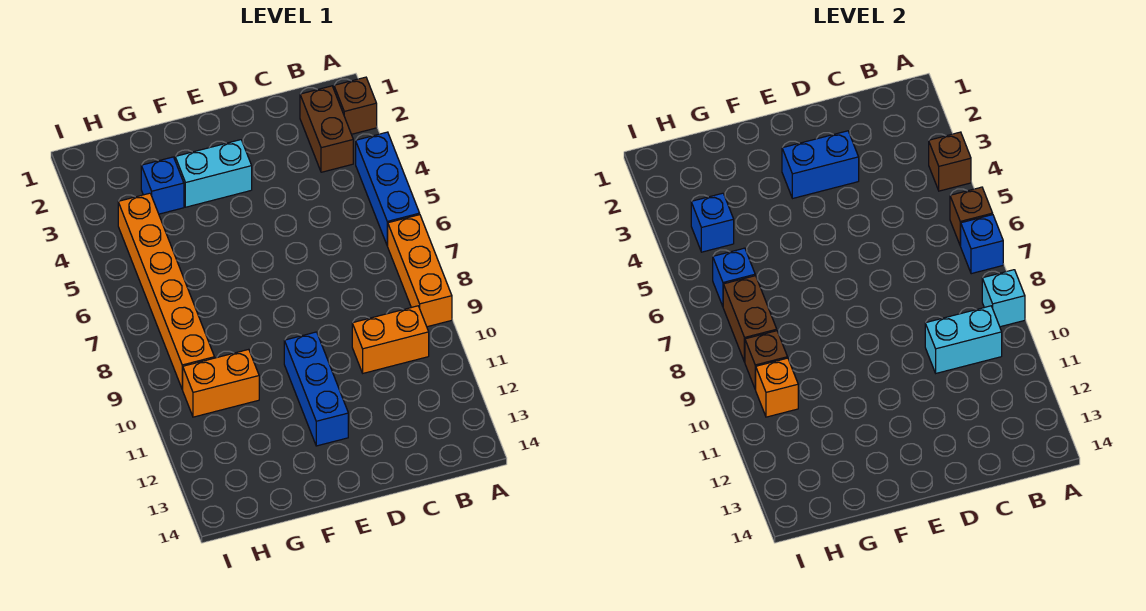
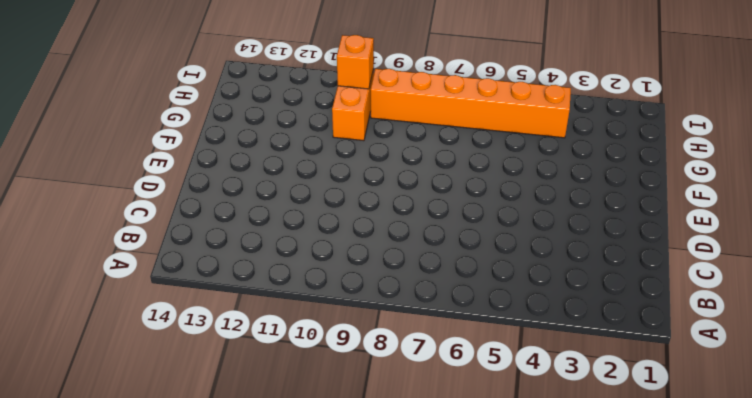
none -> brown 1x1 brick [334,77,377,134]
none -> blue 1x3 brick [356,132,420,246]
none -> orange 1x3 brick [388,215,452,327]

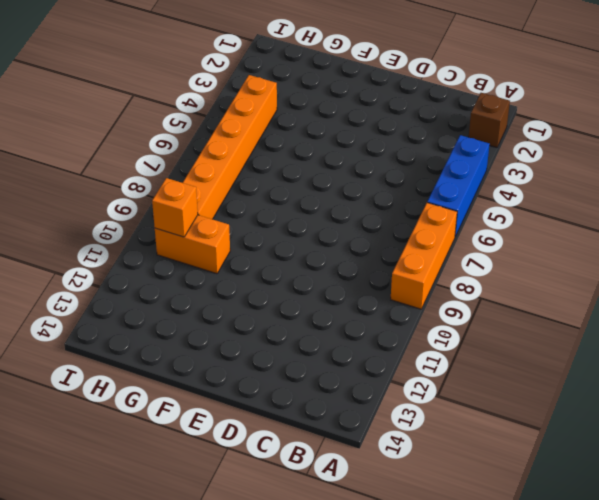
none -> brown 1x2 brick [300,86,353,172]
none -> orange 1x2 brick [352,306,429,373]
none -> cyan 1x2 brick [175,140,252,207]

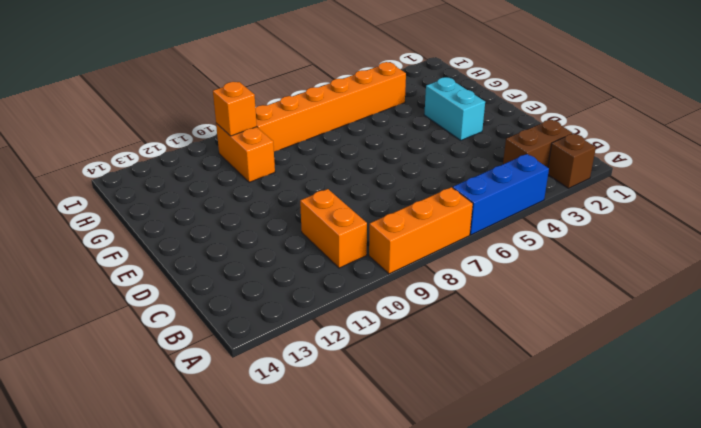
none -> blue 1x3 brick [284,332,348,446]
none -> blue 1x1 brick [141,157,184,214]
none -> brown 1x1 brick [929,132,971,191]

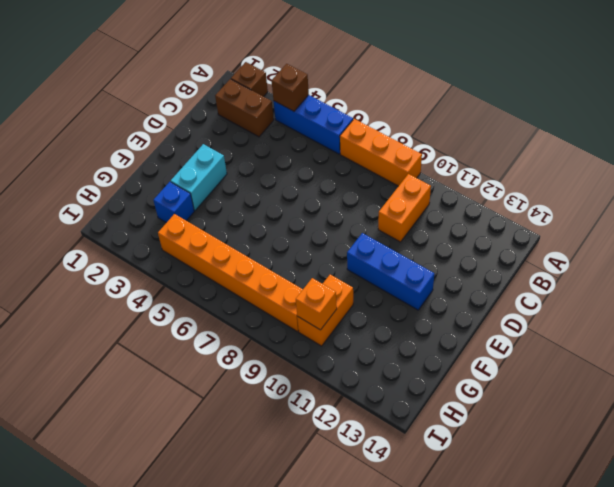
none -> brown 1x1 brick [950,187,993,246]
none -> blue 1x1 brick [961,215,1003,274]
none -> cyan 1x1 brick [982,270,1025,327]

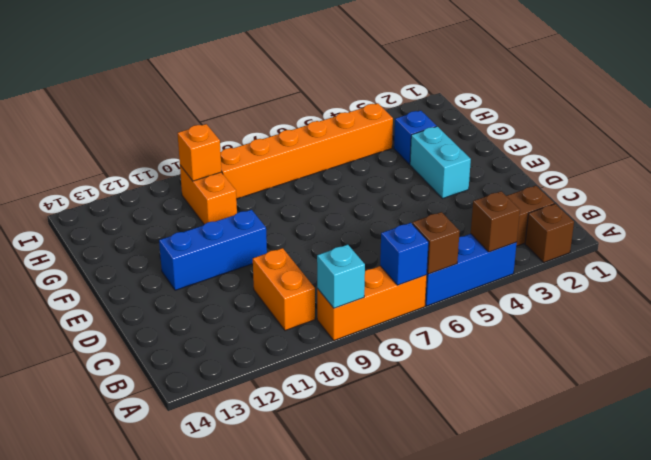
none -> cyan 1x2 brick [925,306,1002,373]
none -> blue 1x2 brick [782,131,859,198]
none -> blue 1x1 brick [691,193,734,252]

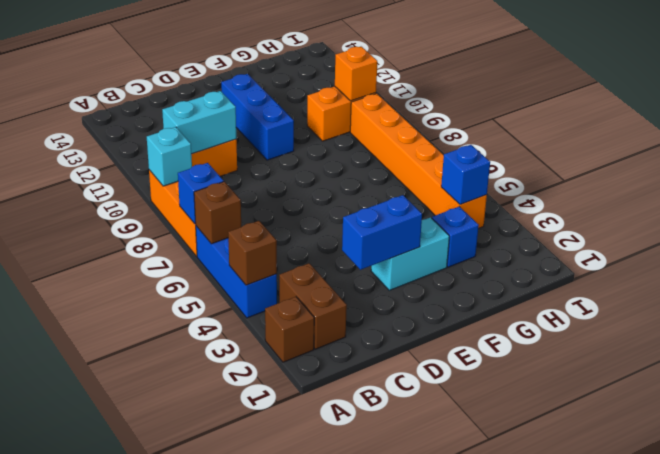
none -> blue 1x1 brick [713,248,755,306]
none -> brown 1x2 brick [723,276,777,362]
none -> brown 1x1 brick [745,331,788,389]

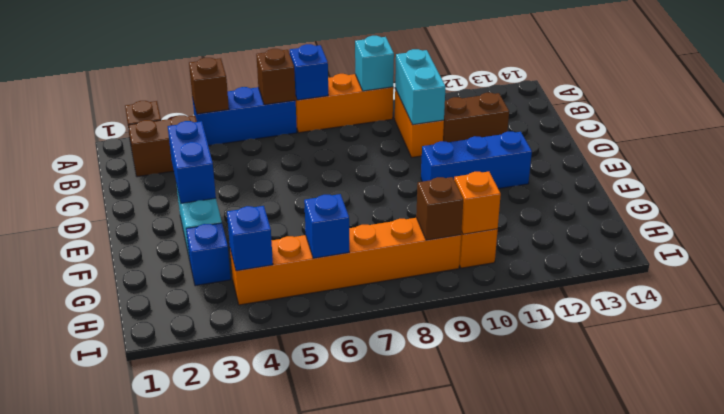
brown 1x2 brick [443,93,509,142] -> brown 1x2 brick moved to [723,276,777,362]

